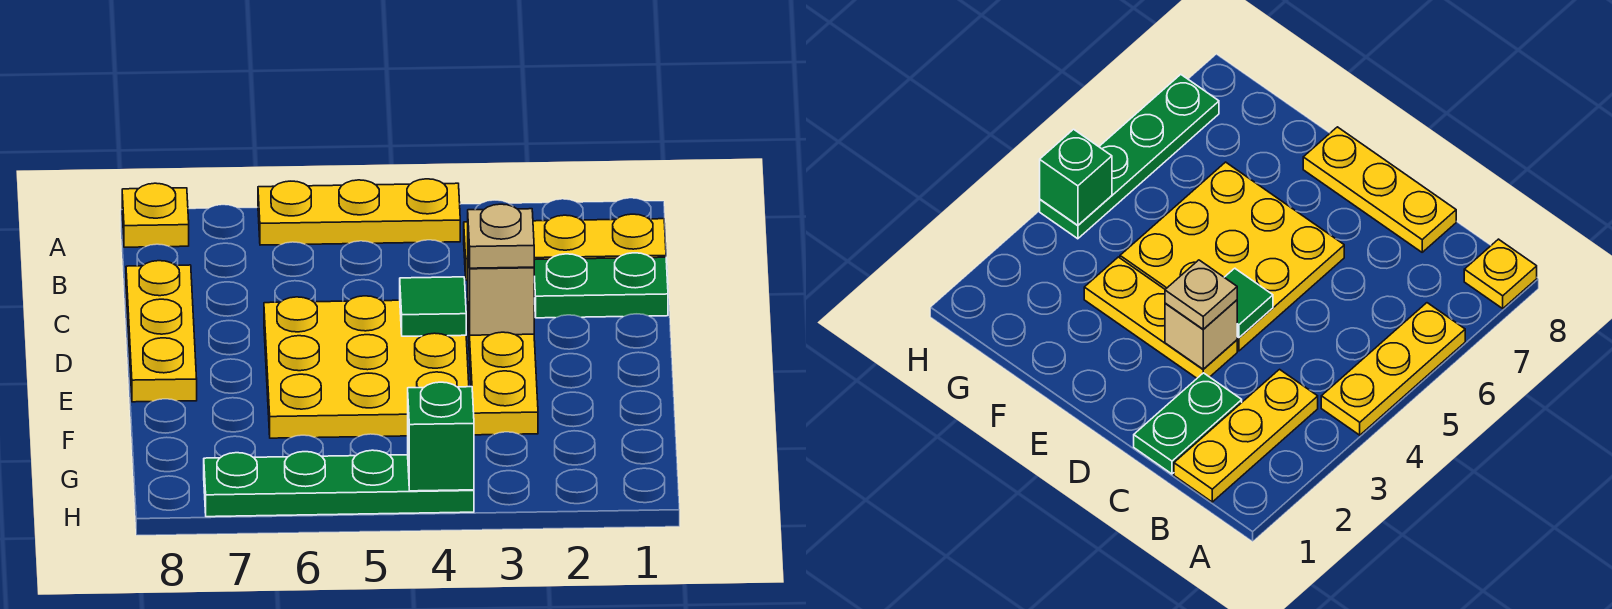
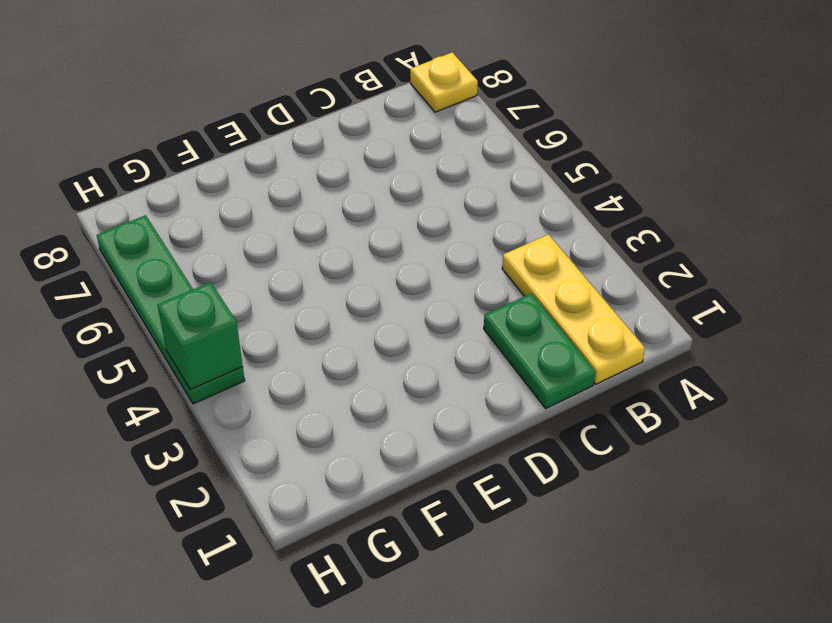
none -> yellow 1x3 plate [258,179,460,245]
none -> yellow 1x3 plate [126,261,197,402]
none -> yellow 1x3 plate [468,315,538,435]

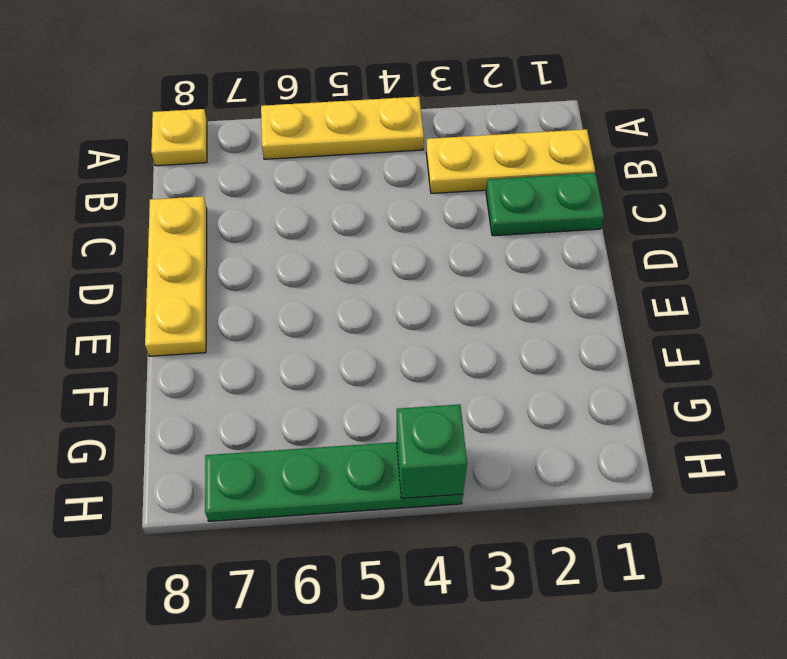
none -> yellow 1x3 plate [468,315,538,435]
none -> yellow 3x3 plate [264,296,469,438]
none -> tan 1x1 brick [468,248,534,335]

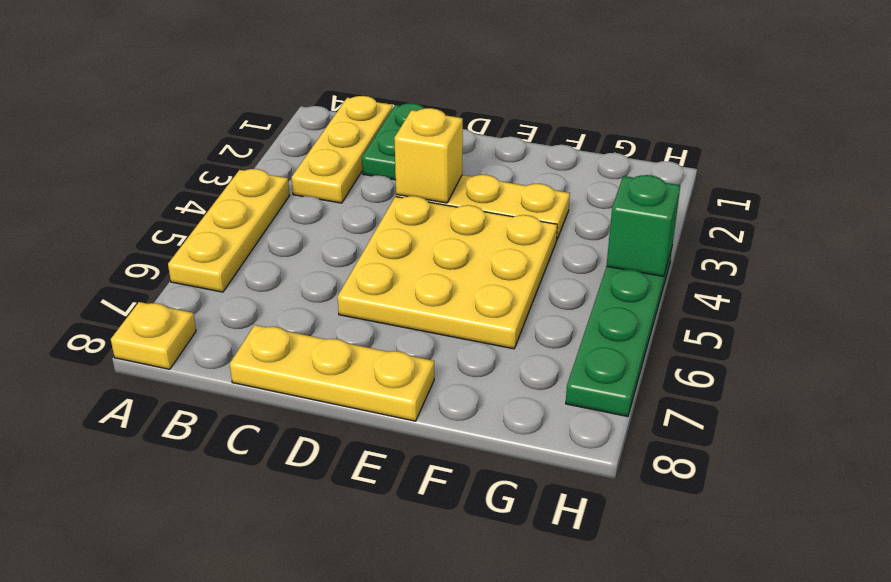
yellow 1x1 brick [394,108,463,203] -> tan 1x1 brick [468,248,534,335]
none -> green 1x1 tile [400,277,466,336]
none -> tan 1x1 plate [468,204,534,268]

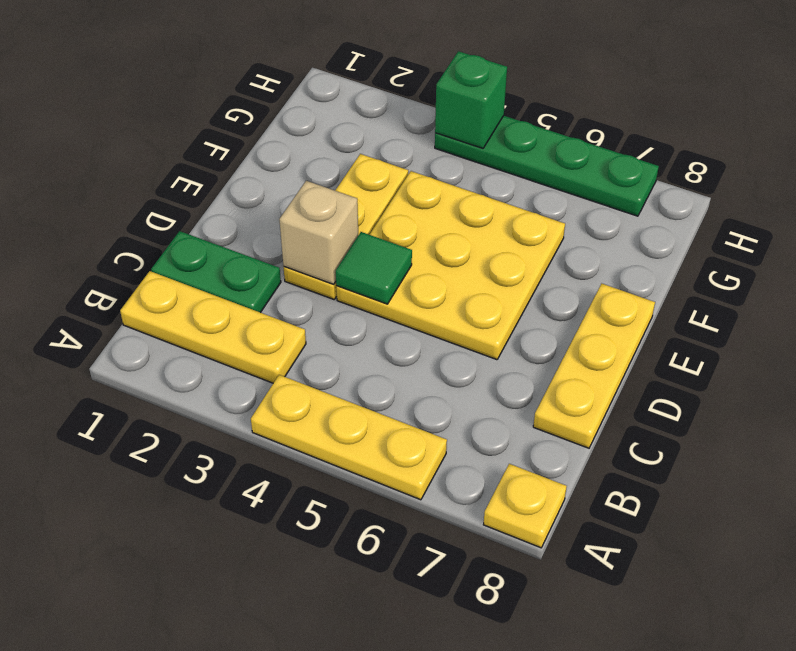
none -> tan 1x1 plate [468,204,534,268]

